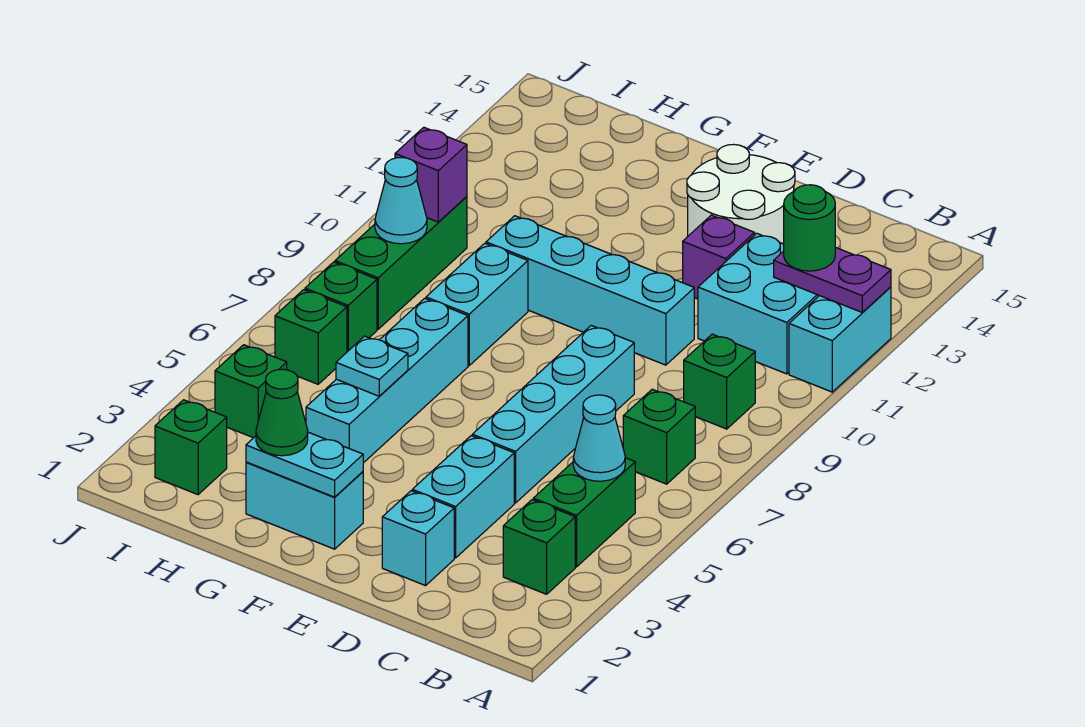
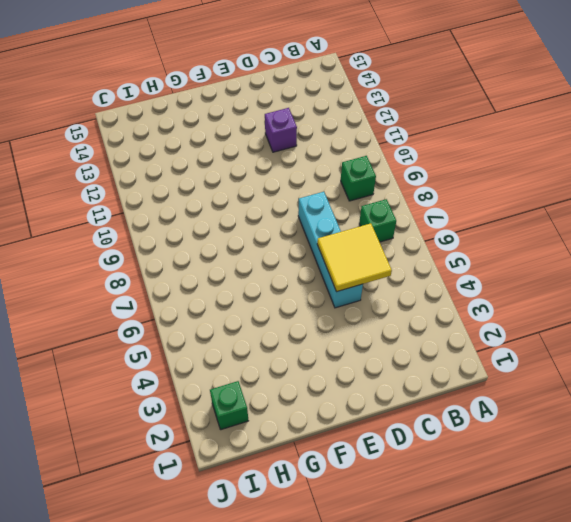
yellow 2x2 tile [317,223,392,292] -> none
none -> cyan 1x2 brick [789,287,891,392]
none -> green 1x1 brick [503,500,575,594]
none -> green 1x2 brick [533,458,635,567]

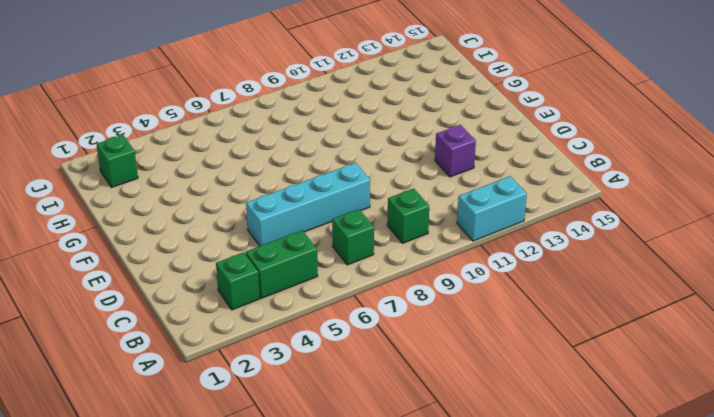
none -> cyan 2x2 brick [698,233,819,374]
none -> cyan 1x1 brick [382,491,454,586]
none -> cyan 1x2 brick [412,436,514,558]

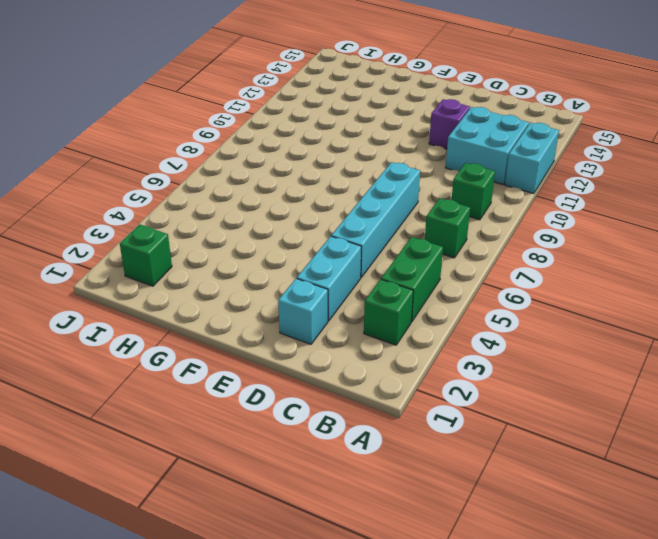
none -> cyan 1x4 brick [486,216,694,365]
none -> white 2x2 round brick [687,145,795,244]
none -> cyan 1x2 brick [246,462,363,549]

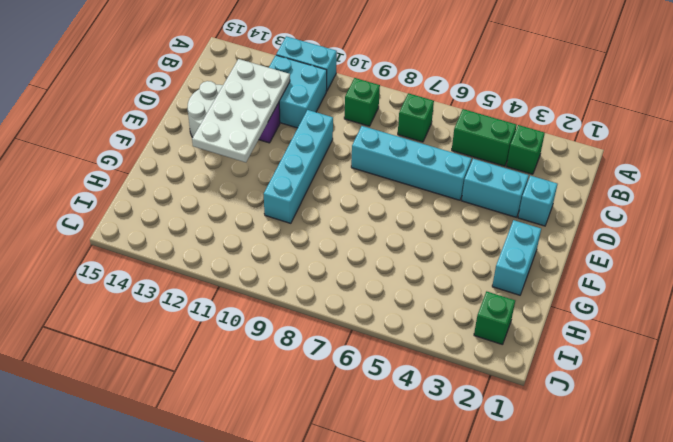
white 2x4 plate [192,59,290,162] -> none
none -> cyan 1x4 brick [306,298,468,463]
none -> cyan 1x2 brick [426,243,528,365]
none -> green 1x1 brick [215,345,287,438]

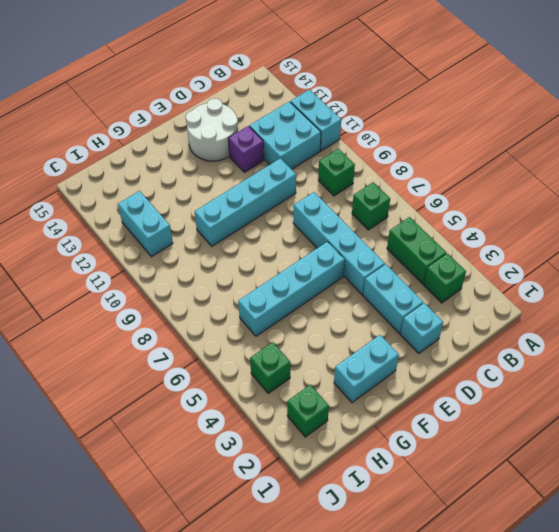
cyan 1x4 brick [238,242,345,336] -> cyan 1x4 brick turned to [306,298,468,463]
cyan 1x2 brick [118,191,173,257] -> cyan 1x2 brick moved to [426,243,528,365]
none -> green 1x1 brick [275,290,347,384]
none -> green 1x1 brick [305,262,377,352]
none -> green 1x3 brick [335,197,467,329]

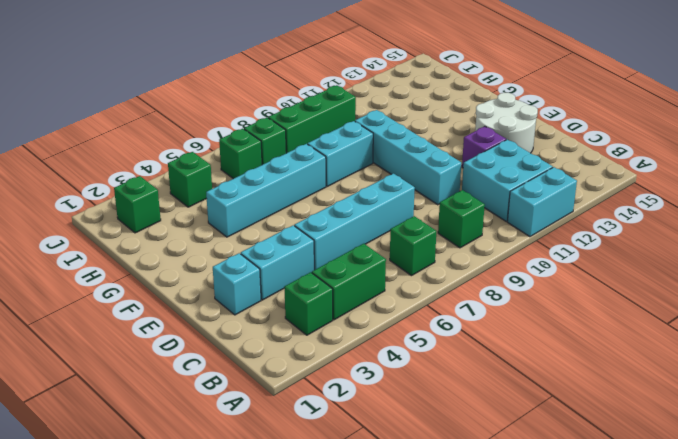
none -> cyan 1x2 brick [246,462,363,549]
none -> purple 1x2 plate [774,247,891,313]
none -> cyan 1x1 cone [573,395,625,481]

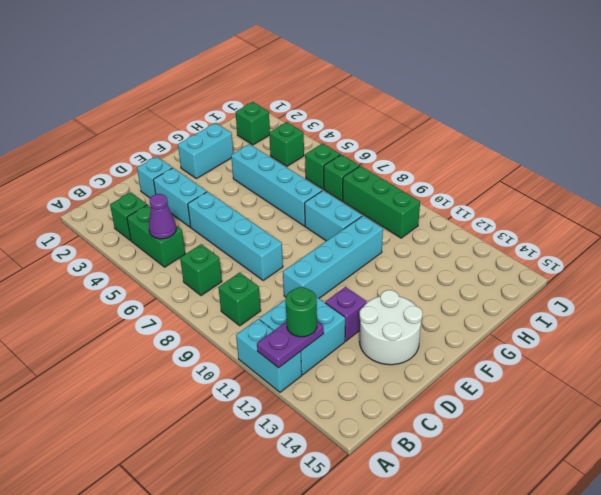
purple 1x1 cone [149,194,176,239] -> cyan 1x1 cone [573,395,625,481]
none -> cyan 1x2 plate [246,432,363,497]
none -> cyan 1x1 plate [336,336,408,396]
none -> cyan 1x1 cone [375,157,427,244]

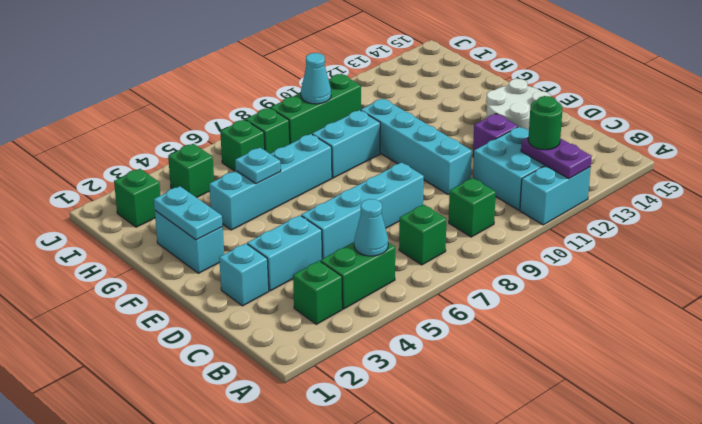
none -> purple 1x1 brick [395,127,467,222]
none -> green 1x1 cone [256,369,308,456]

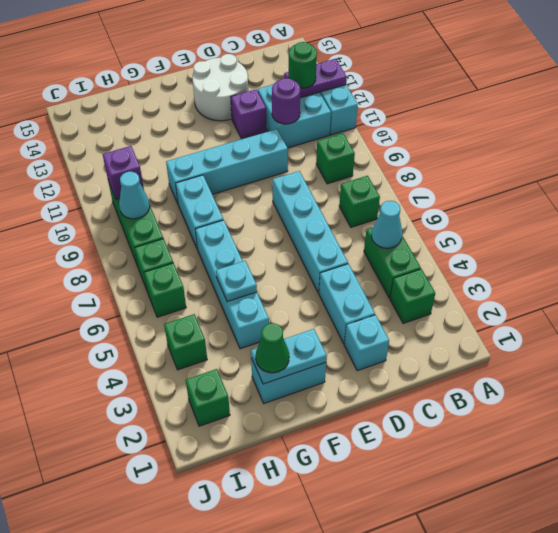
purple 1x1 round brick [272,78,300,124] -> none

